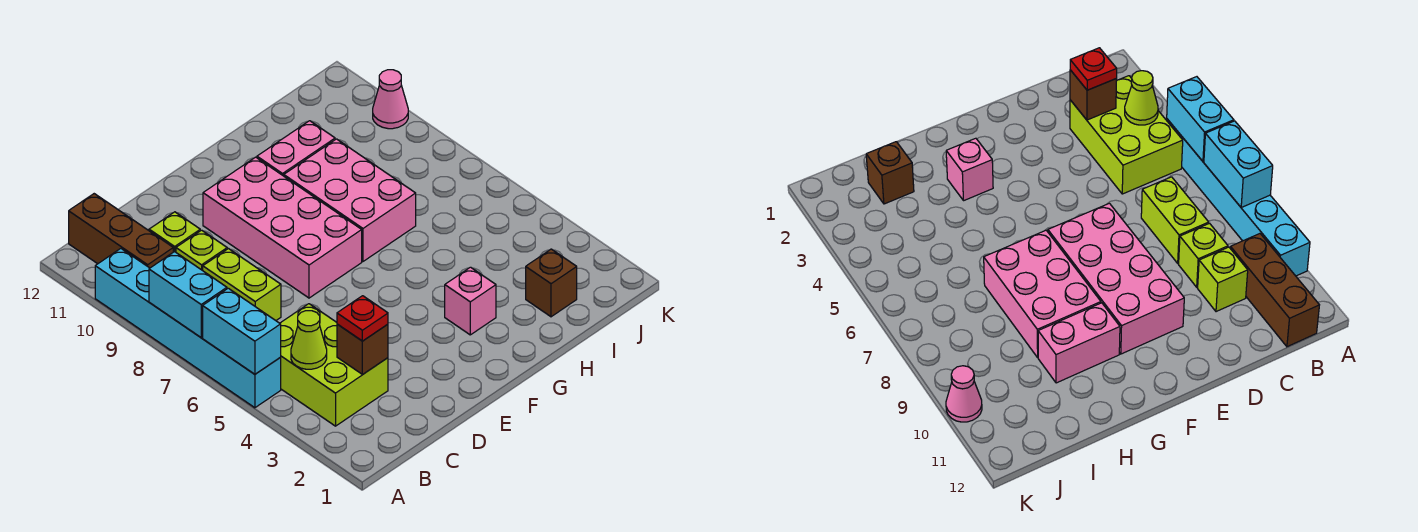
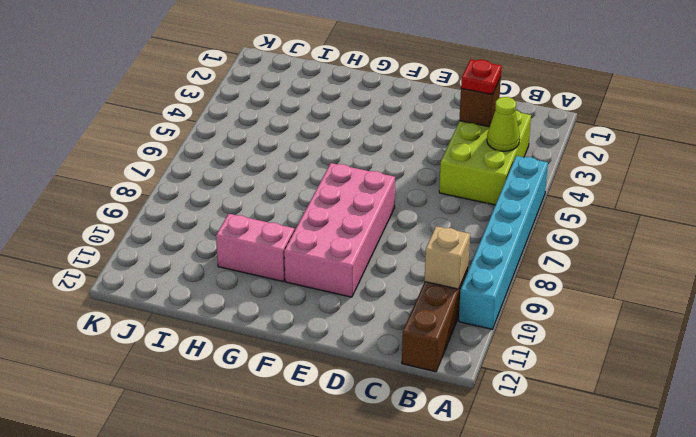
tan 1x1 brick [425,226,470,289] -> none
none -> lime 1x2 brick [203,249,281,320]
none -> lime 1x1 brick [176,230,227,270]
none -> lime 1x1 brick [149,212,200,252]

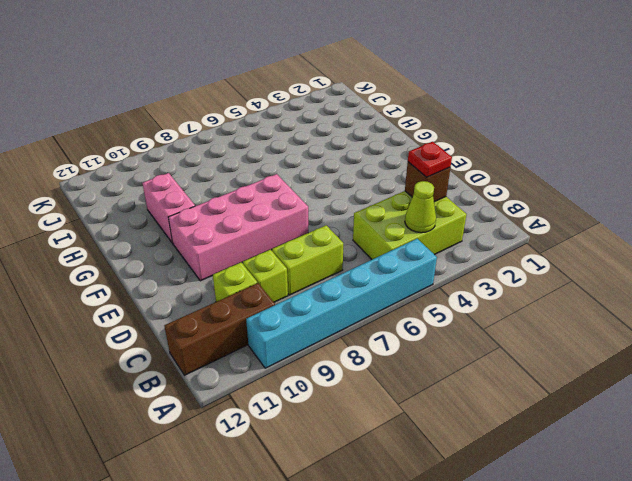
none -> pink 1x1 brick [445,267,496,335]
none -> pink 2x3 brick [284,139,416,261]
none -> brown 1x1 brick [526,249,577,317]

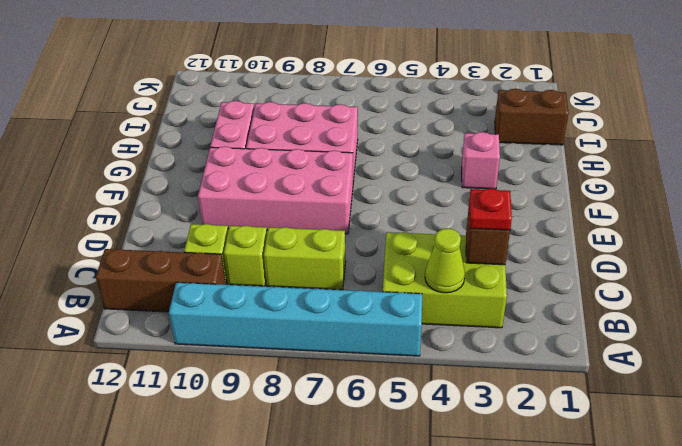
brown 1x2 brick [495,89,569,145] -> brown 1x1 brick [526,249,577,317]
none -> pink 1x1 cone [373,70,408,129]
none -> cyan 1x2 brick [203,288,281,374]
none -> cyan 1x2 brick [149,252,227,337]

